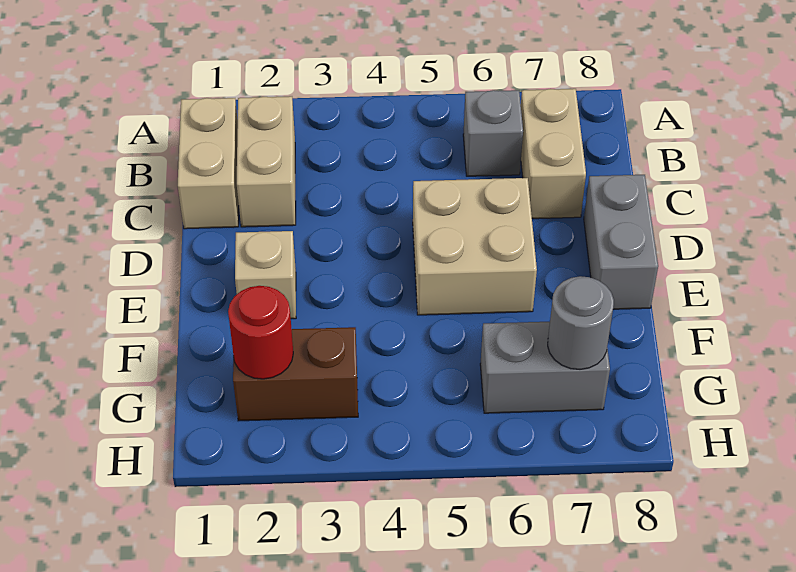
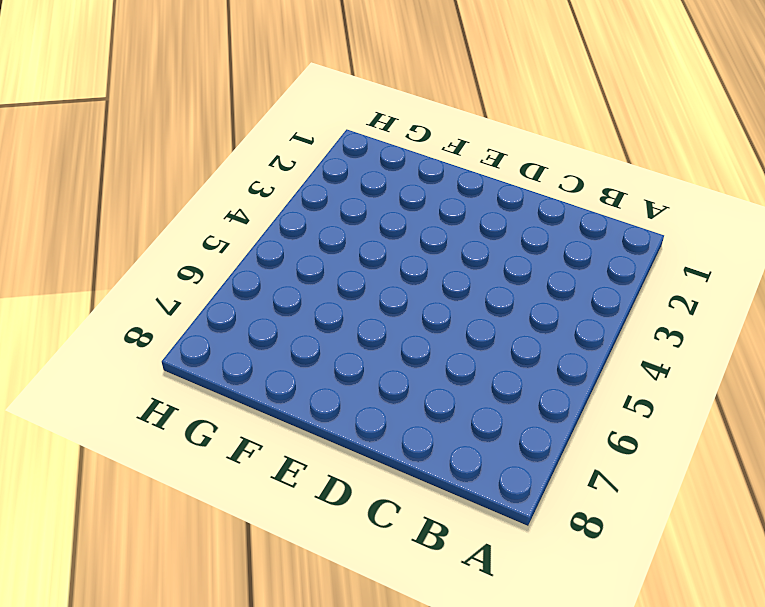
none -> tan 1x2 brick [178,98,239,229]
none -> tan 1x2 brick [237,96,296,227]

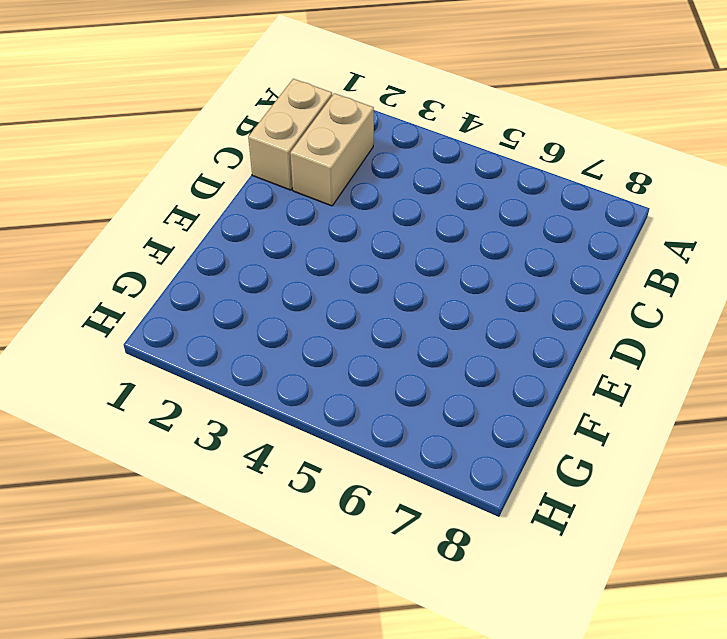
none -> grey 1x1 brick [463,90,523,176]
none -> tan 1x2 brick [521,89,586,219]

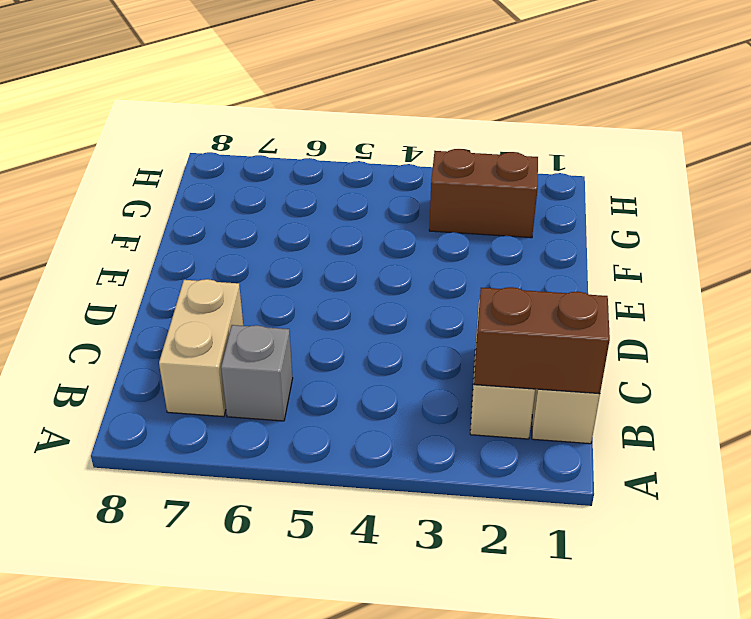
brown 1x2 brick [474,287,610,394] -> none
none -> tan 2x2 brick [413,178,537,315]
none -> grey 1x2 brick [584,175,658,309]

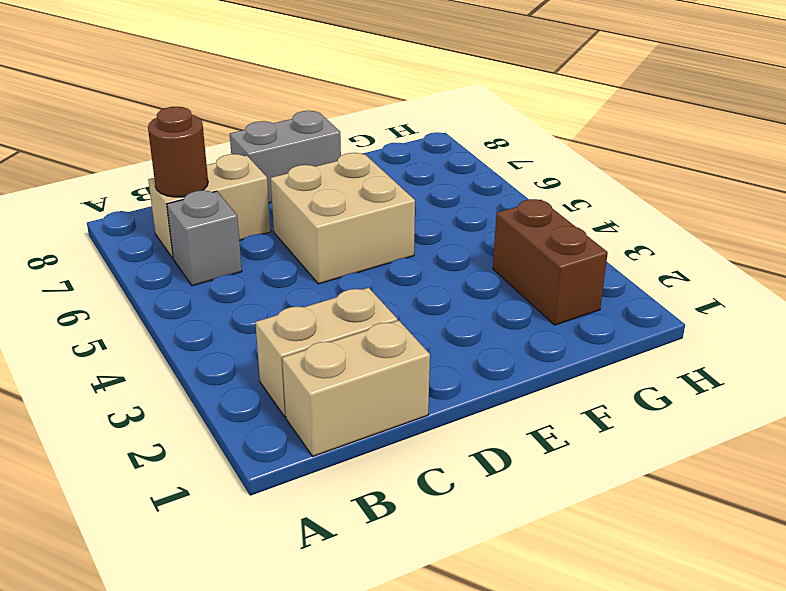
brown 1x1 round brick [148,107,208,197] -> none
none -> tan 1x1 brick [235,231,296,319]
none -> grey 1x2 brick [480,322,610,413]

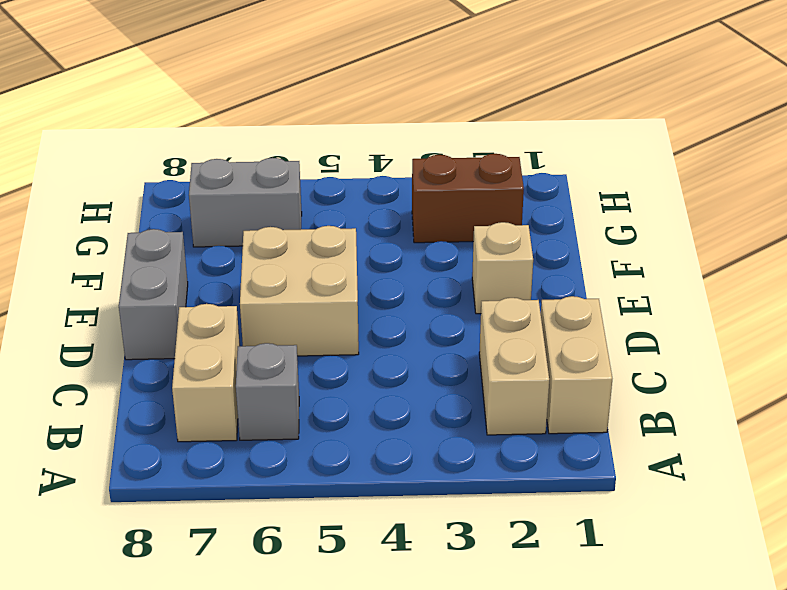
none -> red 1x1 round brick [228,286,293,379]
none -> grey 1x1 round brick [548,276,614,369]

